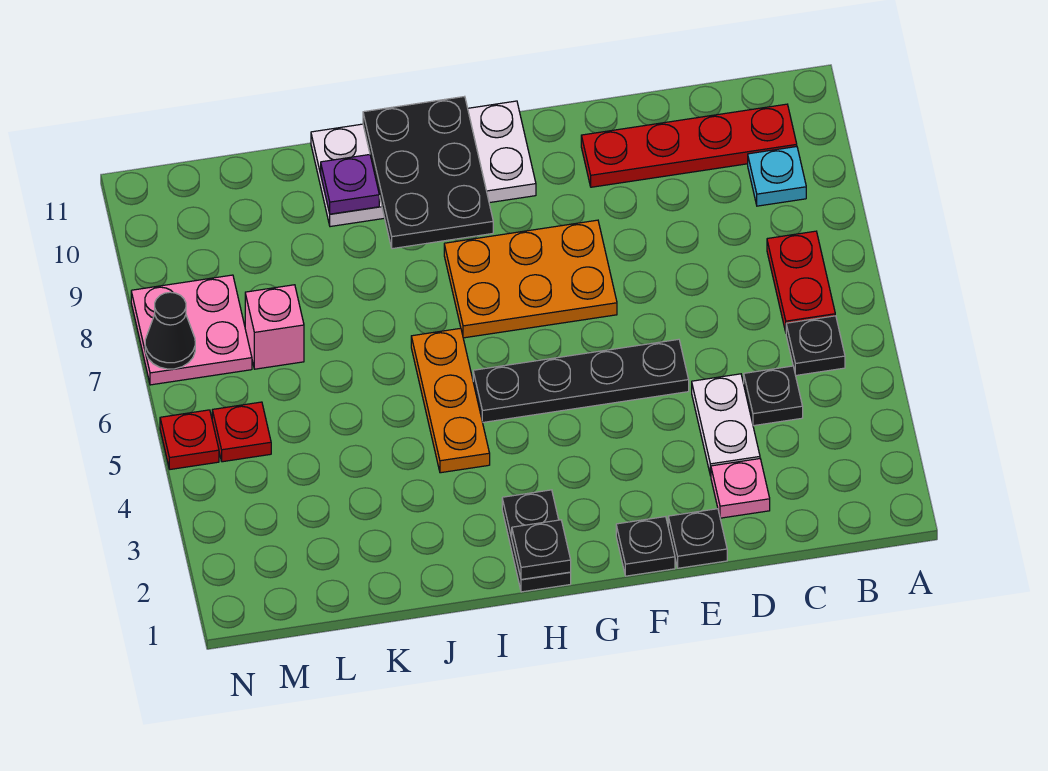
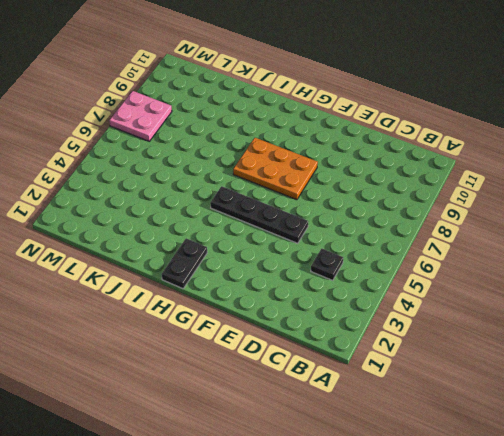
none -> black 1x1 plate [786,316,845,375]
none -> red 1x2 plate [767,231,835,332]
none -> cyan 1x1 plate [748,147,806,206]

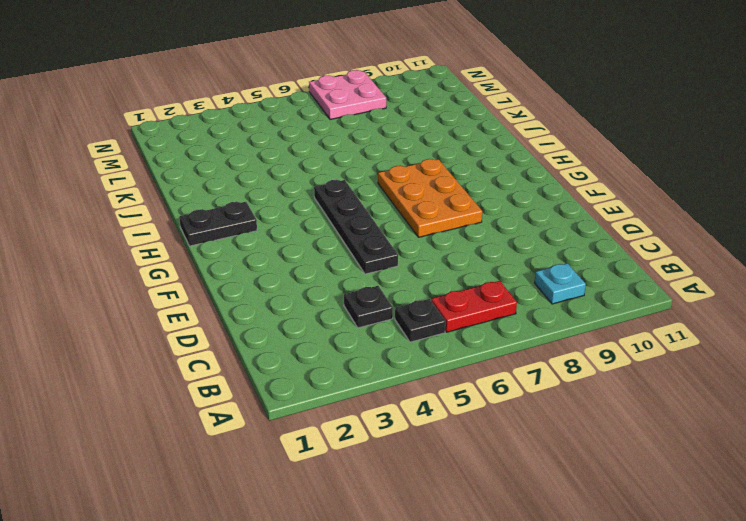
none -> red 1x4 plate [581,104,797,187]
none -> pink 1x1 plate [711,459,770,518]
none -> white 1x2 plate [692,374,760,476]

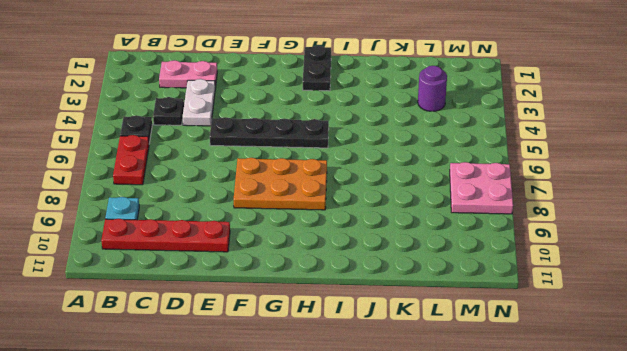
pink 1x2 plate [159,60,217,88] -> pink 1x1 plate [711,459,770,518]
purple 1x1 round brick [418,66,447,111] -> none
none -> black 1x1 plate [668,509,727,568]
none -> black 1x1 plate [616,517,675,576]
none -> white 2x4 plate [311,101,536,227]

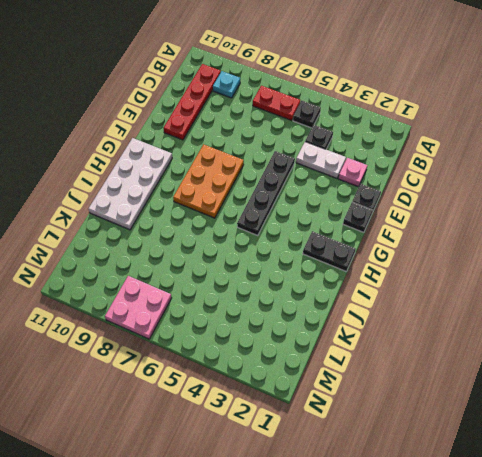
none -> orange 1x3 plate [411,328,490,473]
none -> pink 1x1 brick [245,285,304,369]
none -> red 1x1 plate [212,402,271,462]

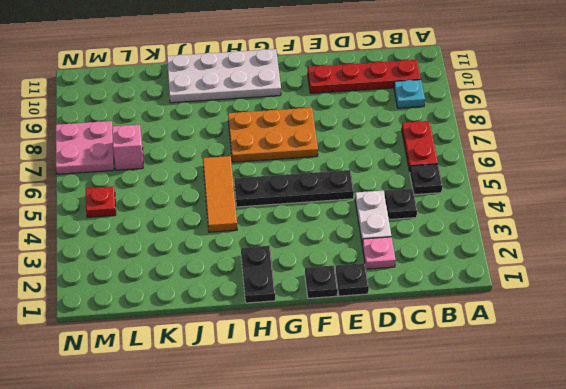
orange 1x3 tile [203,156,237,232] -> orange 1x3 plate [411,328,490,473]
none -> red 1x1 plate [160,410,219,469]
none -> black 1x1 plate [512,520,571,579]
none -> black 2x3 plate [363,96,493,249]

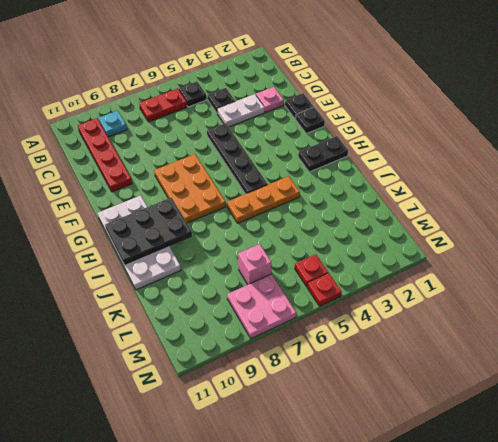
none -> black 1x1 plate [512,520,571,579]
none -> purple 1x1 plate [321,155,379,214]
none -> black 1x1 cone [145,292,195,369]

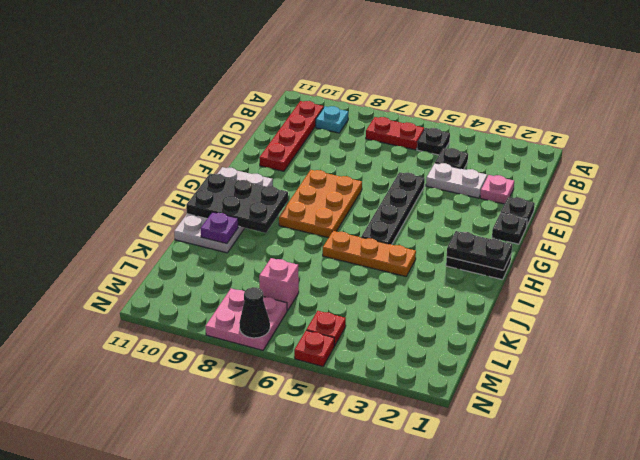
black 1x2 plate [447,231,512,270] -> black 1x1 plate [512,520,571,579]

